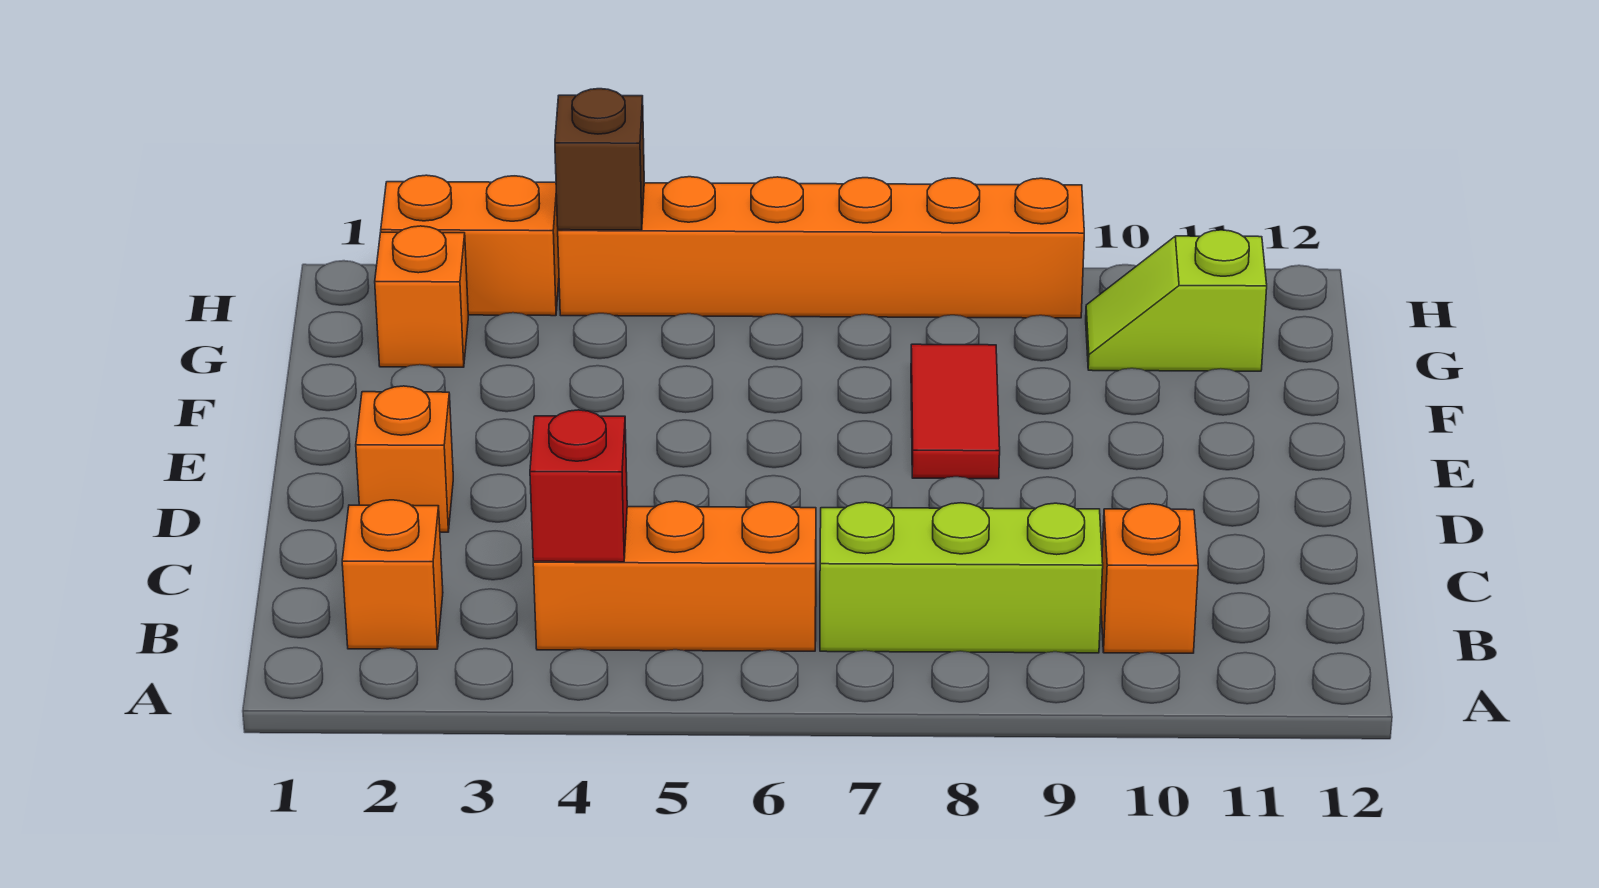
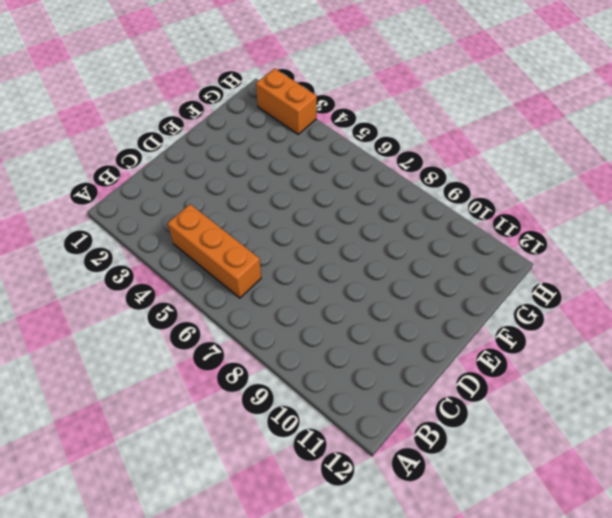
none -> orange 1x1 brick [342,500,443,649]
none -> lime 1x3 brick [820,502,1103,653]
none -> orange 1x1 brick [1101,504,1198,653]

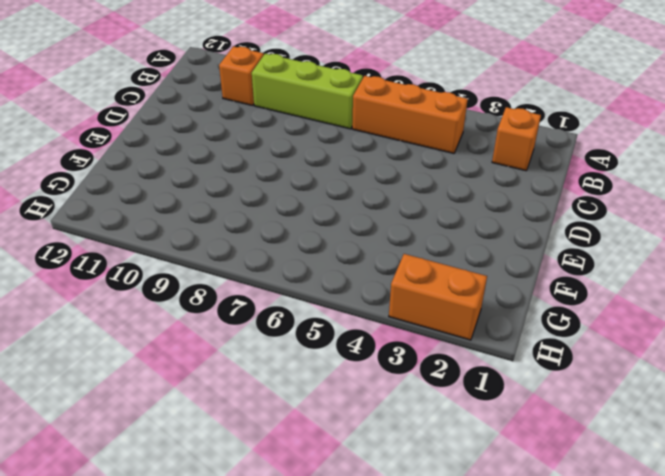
none -> orange 1x1 brick [356,386,453,532]
none -> red 1x2 tile [911,344,1000,479]
none -> orange 1x1 brick [375,226,468,367]

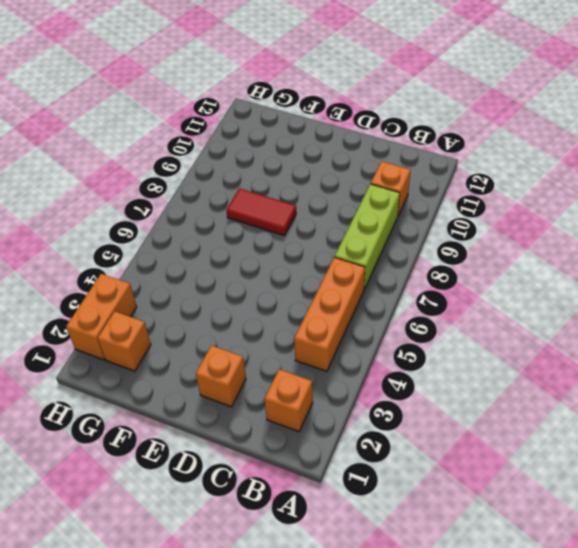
none -> lime 1x2 slope [1086,230,1267,371]
none -> orange 1x6 brick [558,177,1084,318]
none -> red 1x1 brick [530,410,627,562]

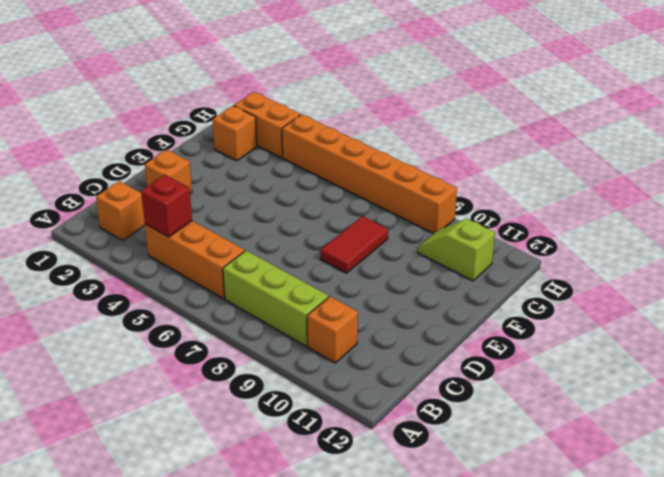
none -> brown 1x1 brick [555,89,644,230]

